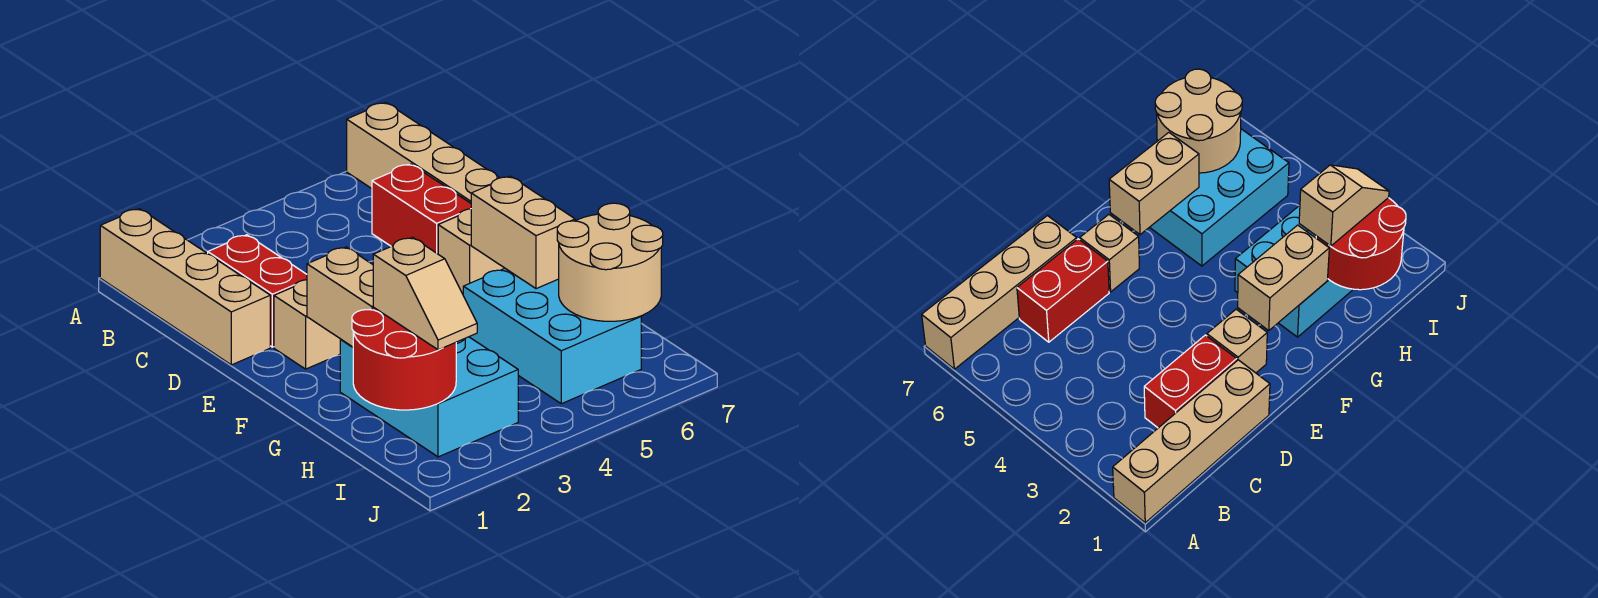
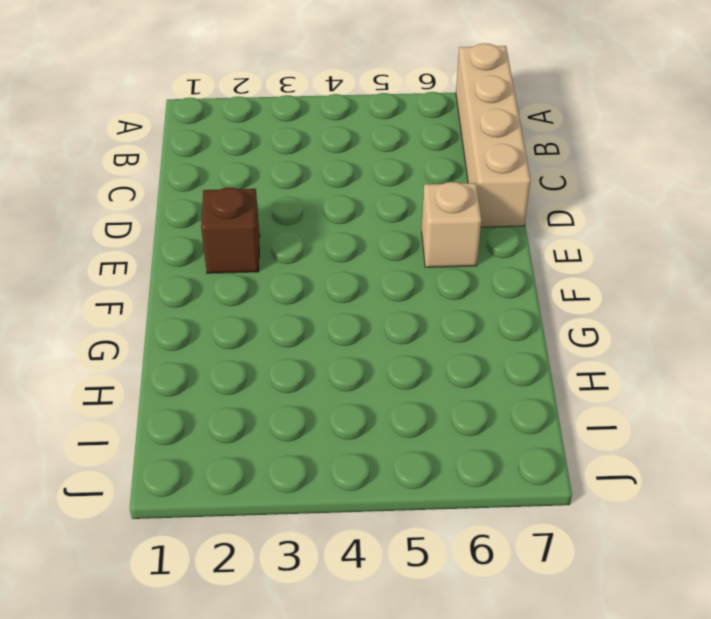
brown 1x1 brick [201,187,260,273] -> tan 1x1 brick [274,280,341,369]
none -> tan 1x4 brick [100,209,270,365]
none -> red 1x2 brick [208,235,307,347]
none -> red 1x2 brick [372,164,471,254]

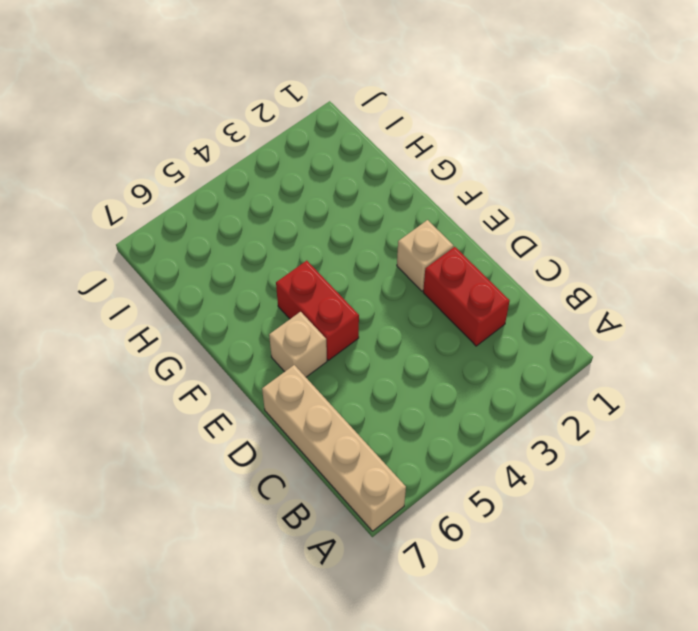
red 1x2 brick [276,261,359,360] -> red 1x2 brick moved to [372,164,471,254]
none -> tan 1x4 brick [100,209,270,365]
none -> cyan 2x3 brick [340,337,518,457]
none -> cyan 2x3 brick [463,268,641,404]

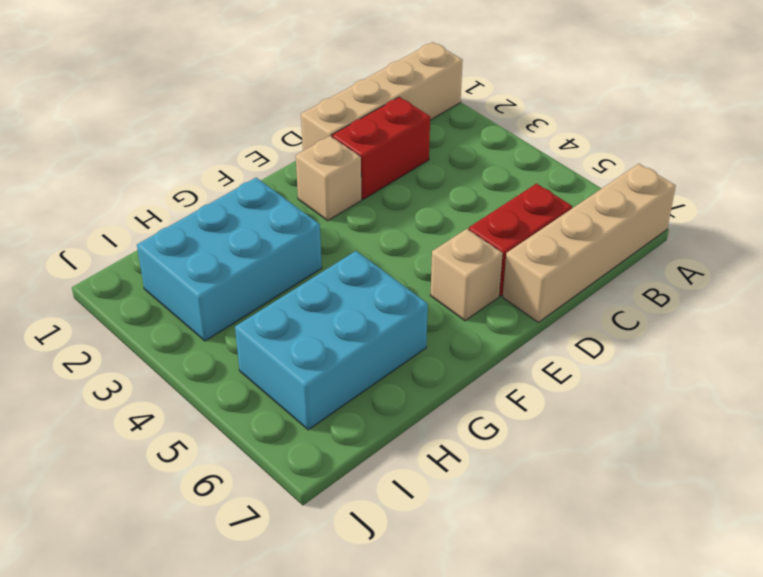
none -> tan 1x2 brick [307,247,374,347]
none -> tan 1x2 brick [471,176,575,289]
none -> red 2x2 round brick [352,308,456,410]

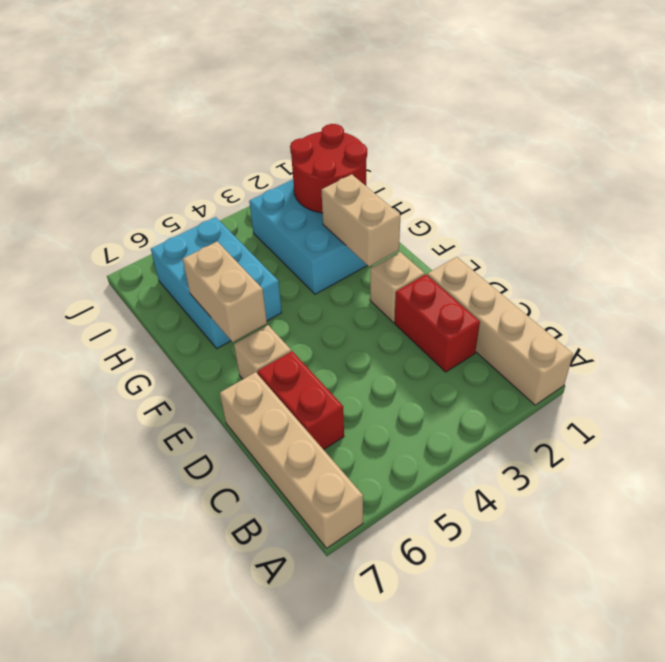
none -> tan 2x2 round brick [557,203,663,321]
none -> tan 1x2 slope [373,237,477,350]

